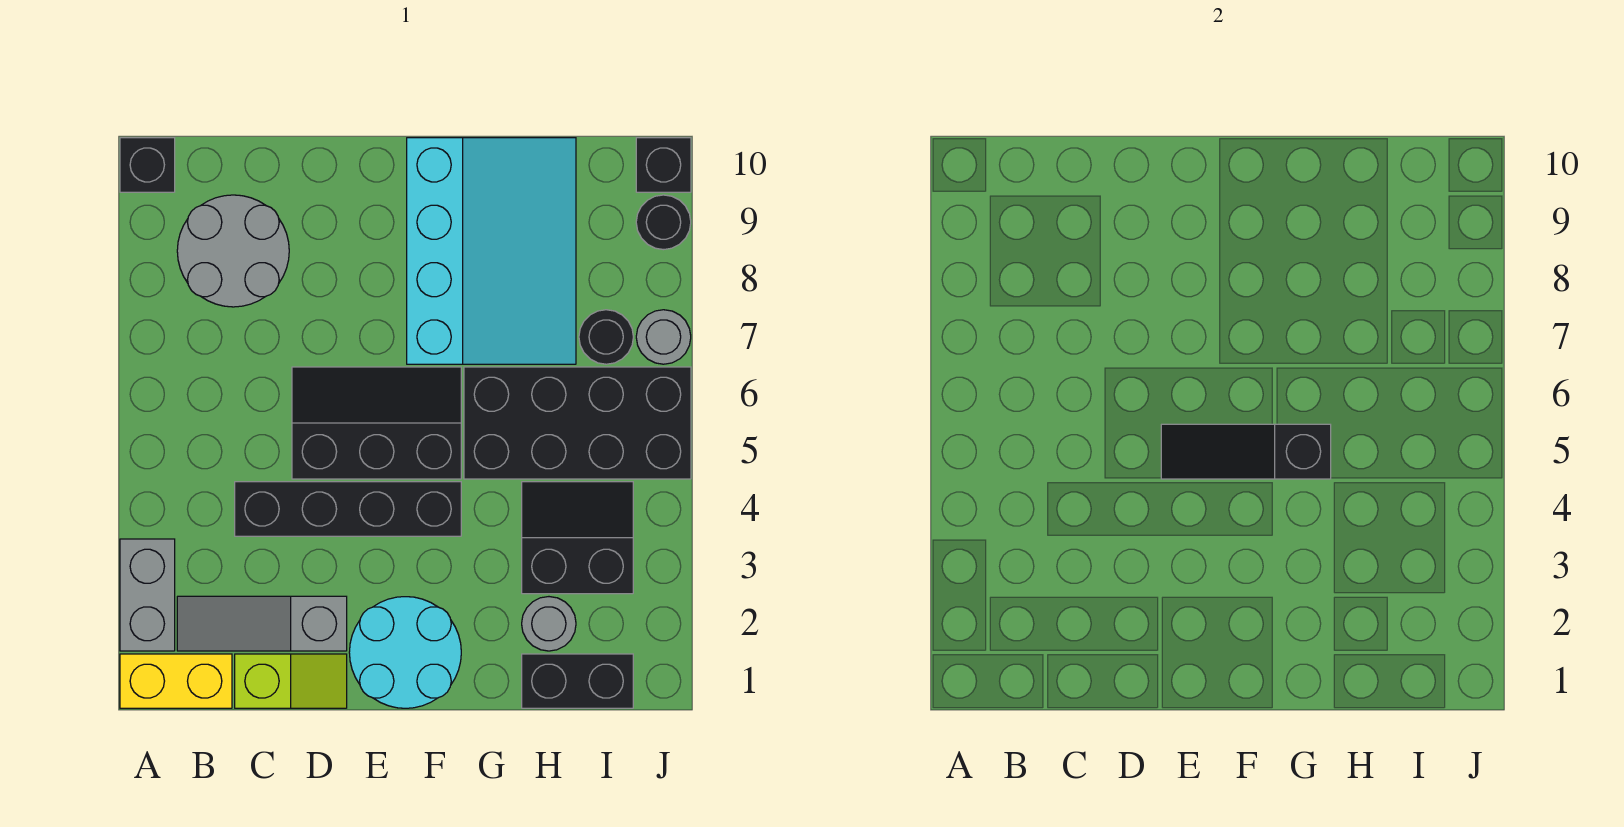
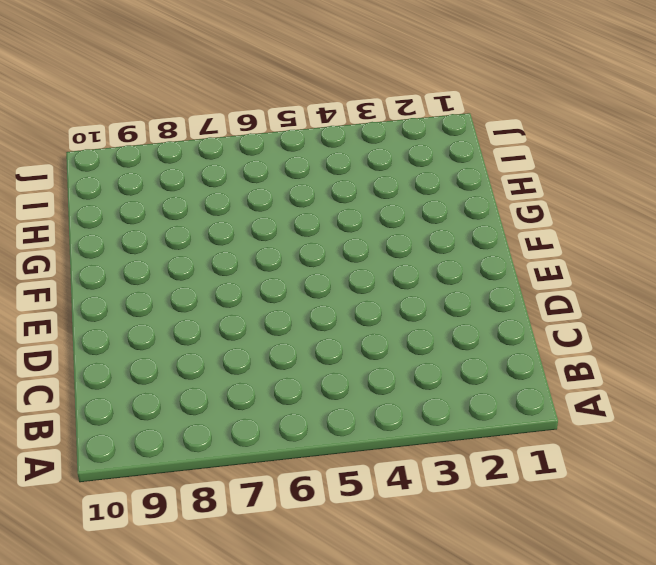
none -> yellow 1x2 brick [120,654,232,708]
none -> grey 1x2 brick [120,539,175,651]
none -> black 1x1 brick [120,138,175,192]

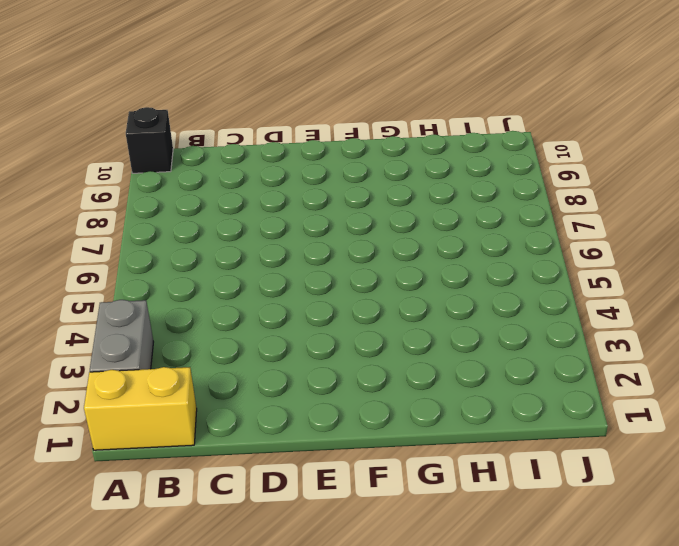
none -> grey 1x3 slope [177,596,347,651]
none -> grey 2x2 round brick [177,195,289,307]
none -> lime 1x2 slope [235,654,347,708]

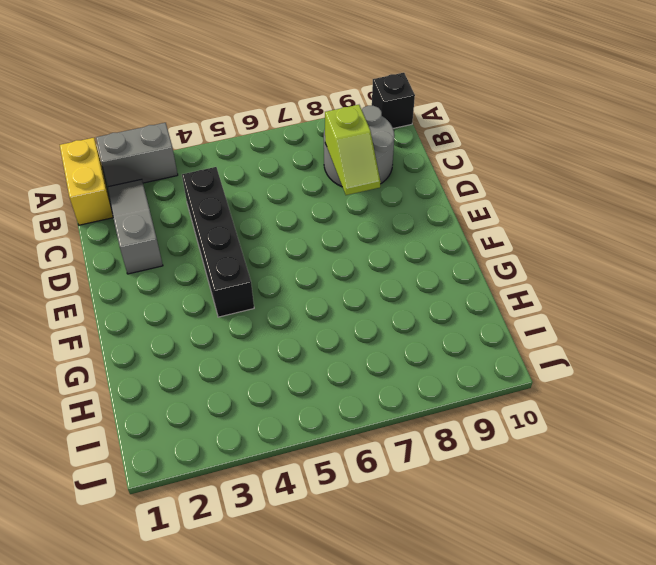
lime 1x2 slope [325,105,381,195] -> lime 1x2 slope moved to [235,654,347,708]
none -> black 2x3 slope [292,367,461,479]
none -> cyan 2x2 round brick [349,597,461,708]
none -> cyan 3x4 slope [407,138,576,364]

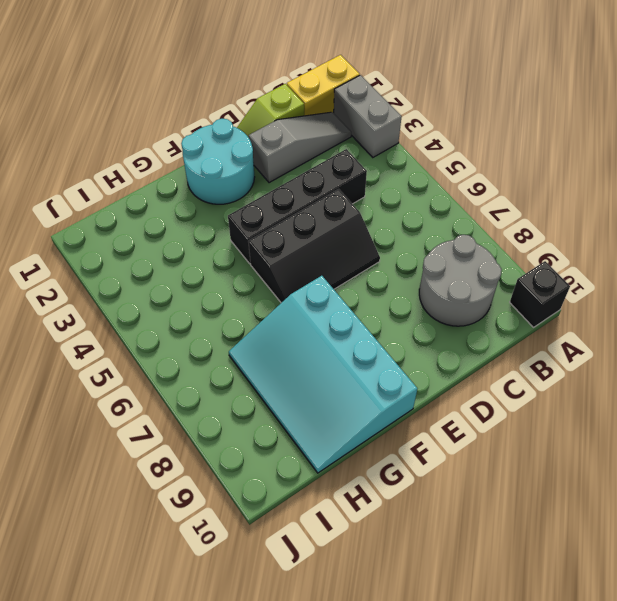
none -> black 2x4 brick [464,367,691,479]
none -> black 1x2 brick [522,654,633,708]
none -> grey 1x1 round brick [522,597,576,651]

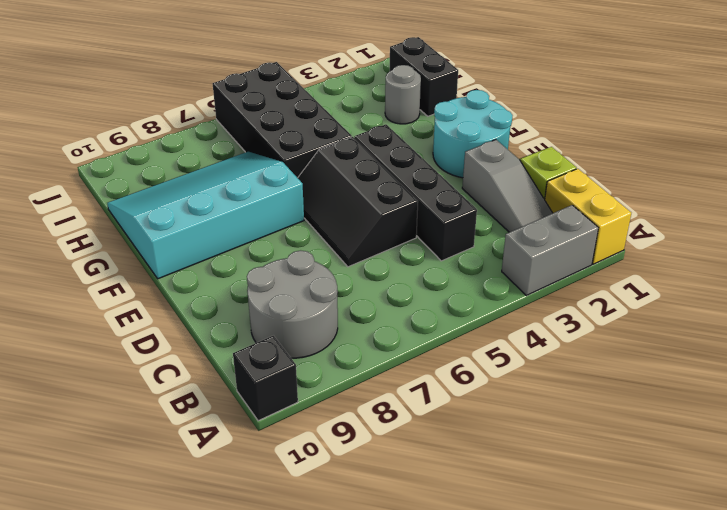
none -> black 2x2 slope [522,482,633,594]
none -> black 1x1 round brick [579,310,633,364]
none -> grey 1x1 round brick [636,310,691,364]

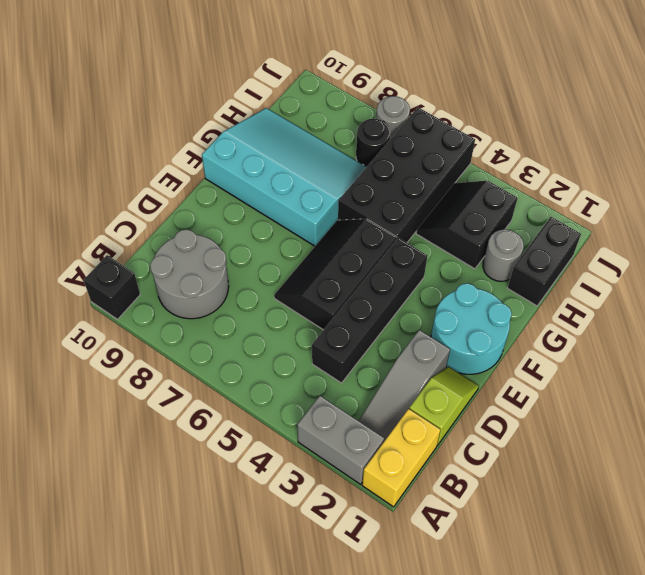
none -> black 1x1 round brick [636,195,691,250]
none -> black 1x1 brick [636,138,691,192]
none -> black 1x3 slope [1161,424,1331,479]

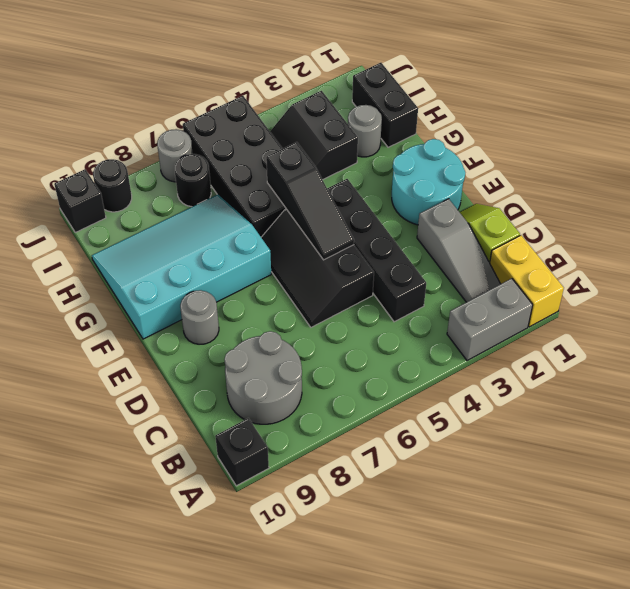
grey 1x1 round brick [180,290,219,344] -> none

